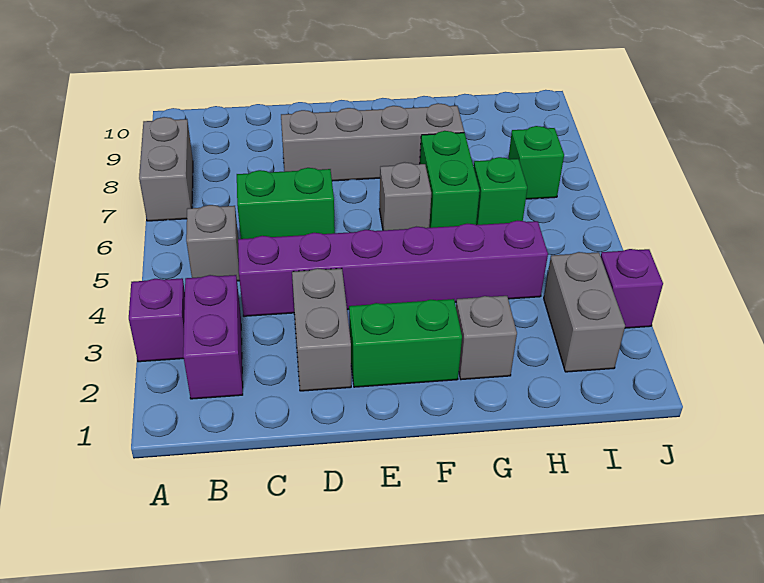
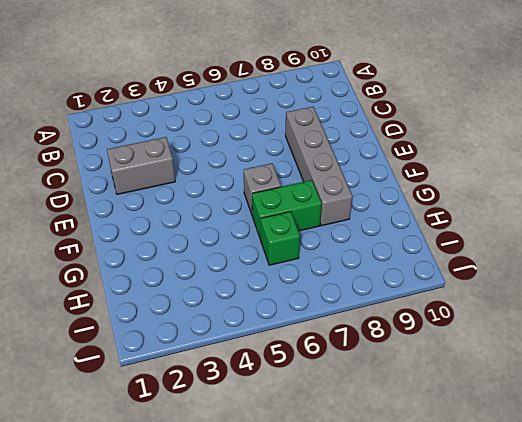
none -> purple 1x1 brick [129,278,185,362]
none -> grey 1x2 brick [139,117,193,221]
none -> purple 1x2 brick [183,275,243,399]

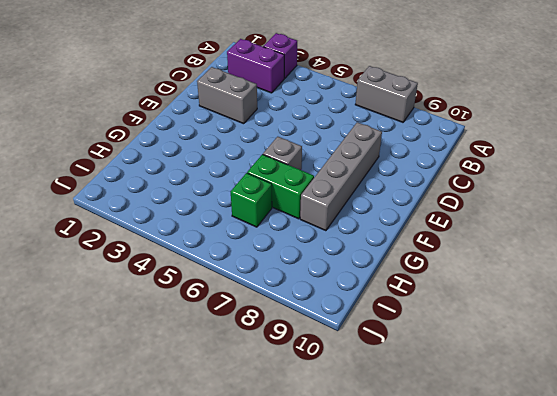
none -> grey 1x1 brick [186,205,240,281]
none -> purple 1x6 brick [238,221,548,316]
none -> green 1x2 brick [237,168,335,239]

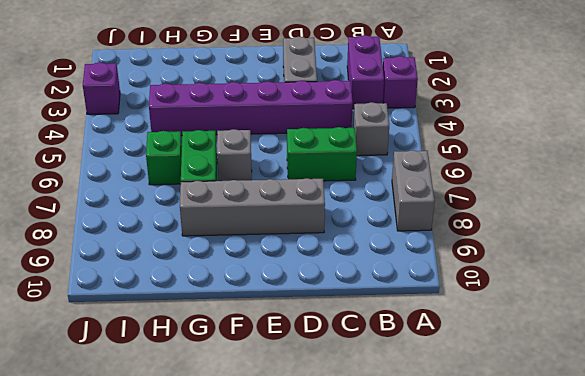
none -> green 1x2 brick [349,299,462,387]
none -> grey 1x1 brick [456,296,517,380]
none -> grey 1x2 brick [544,252,625,372]

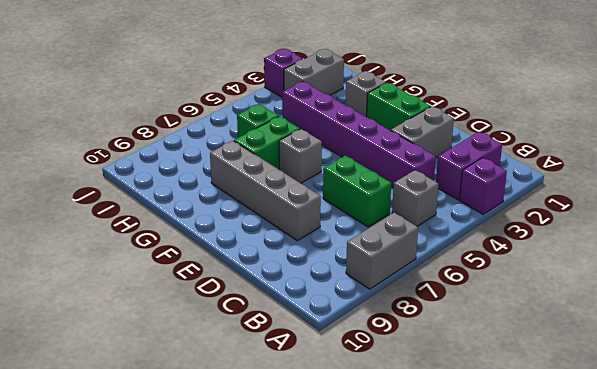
none -> green 1x1 brick [508,126,564,199]

